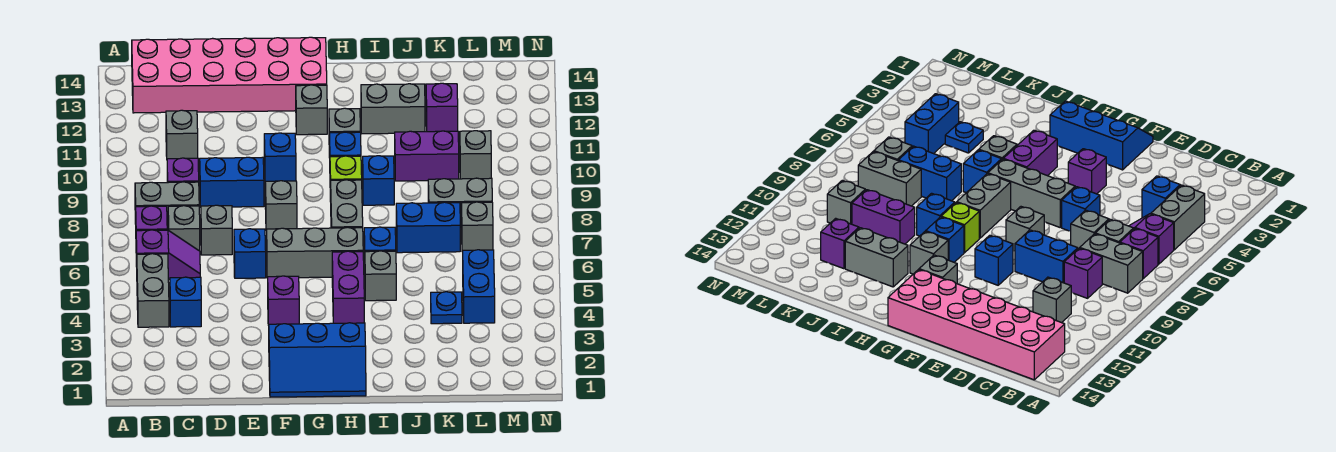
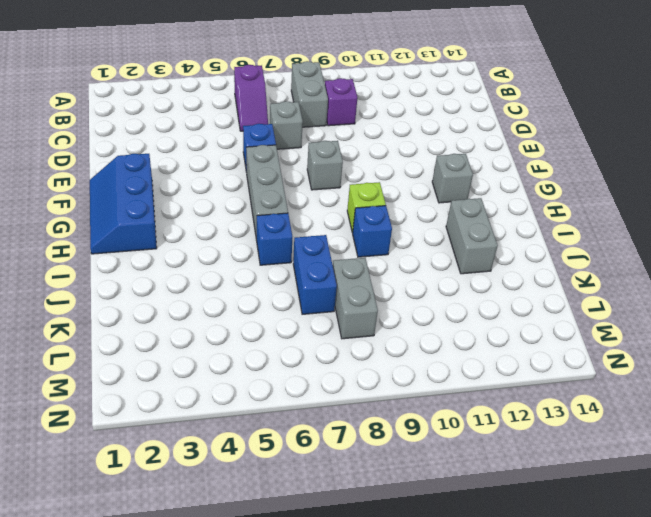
none -> grey 1x2 brick [137,254,169,327]
none -> purple 1x1 brick [136,206,167,231]
none -> pink 2x6 brick [132,37,327,113]
none -> blue 1x1 brick [170,277,201,327]

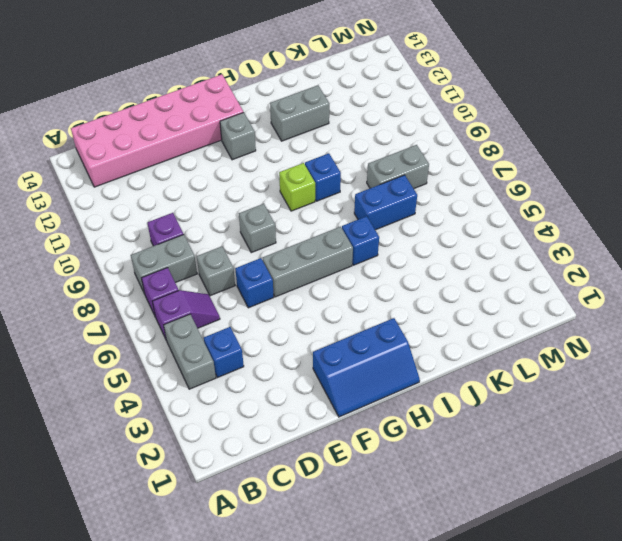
none -> grey 1x1 brick [168,206,200,251]
none -> grey 1x1 brick [166,110,198,159]
none -> blue 1x2 brick [200,157,264,207]
none -> purple 1x1 brick [268,276,299,325]

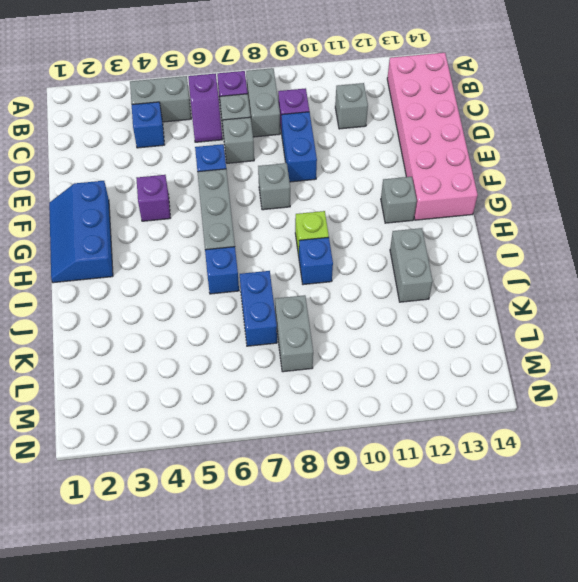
none -> blue 1x1 brick [264,133,296,182]
none -> purple 1x2 brick [332,251,364,323]
none -> grey 1x2 brick [331,180,363,228]
none -> blue 1x1 brick [330,132,361,157]

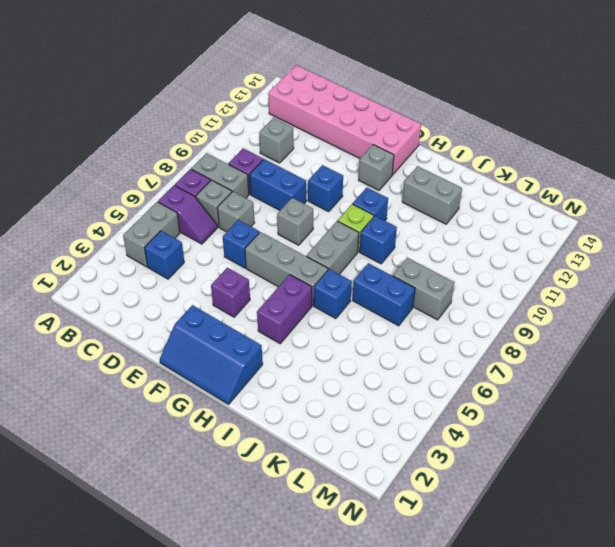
none -> grey 1x1 brick [329,108,360,158]
none -> grey 1x1 brick [365,251,396,301]
none -> purple 1x2 brick [395,131,459,181]
none -> blue 1x1 plate [431,292,462,324]

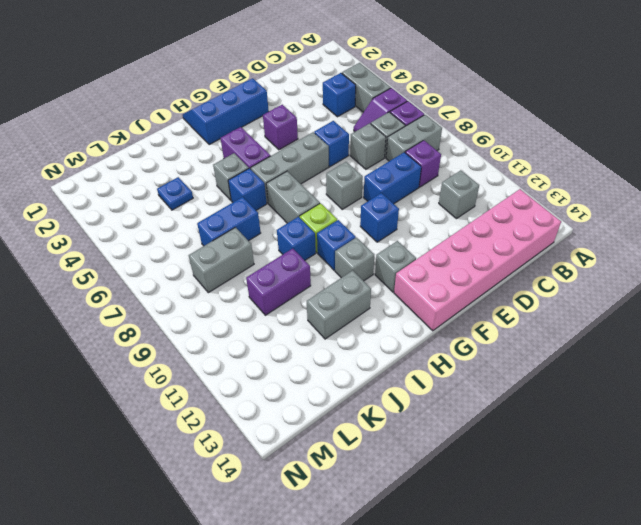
none -> purple 1x1 brick [426,83,458,132]
none -> blue 1x2 brick [463,250,495,323]
none -> grey 1x1 brick [461,202,493,252]
none -> grey 1x1 brick [460,131,491,179]

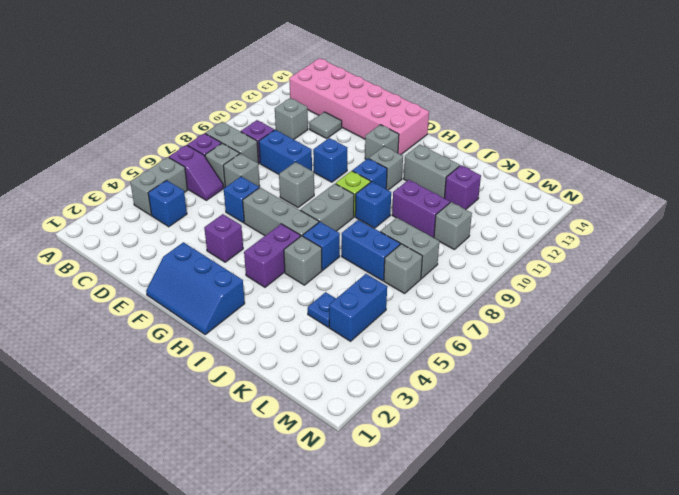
grey 1x1 tile [309,112,342,138] -> none

